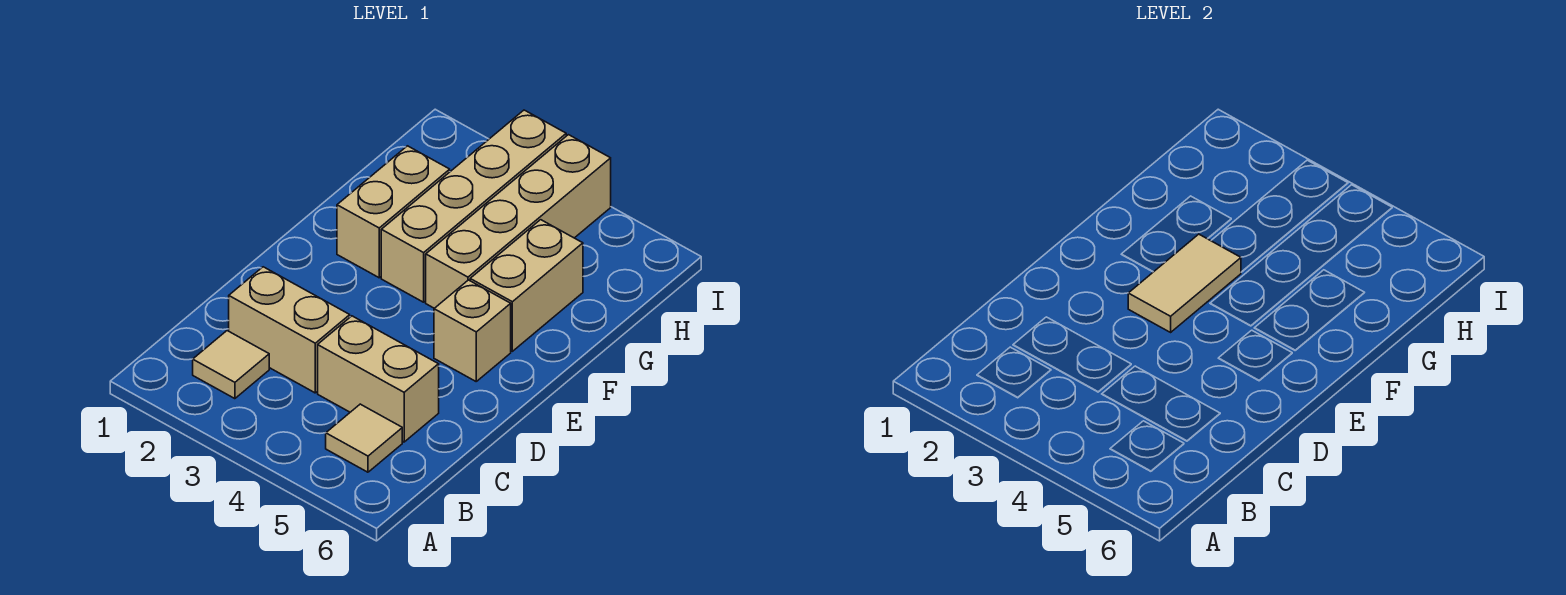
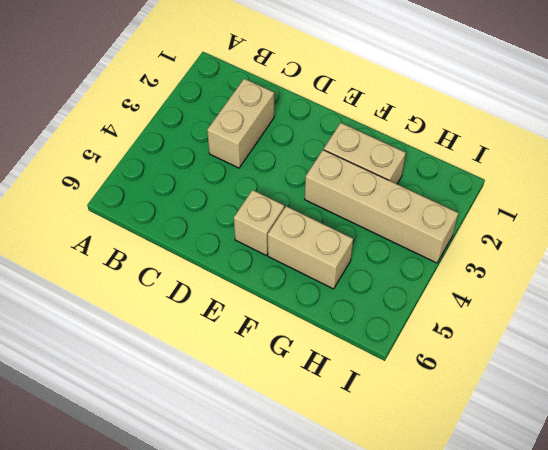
none -> tan 1x1 tile [193,331,269,399]
none -> tan 1x1 tile [326,404,402,472]

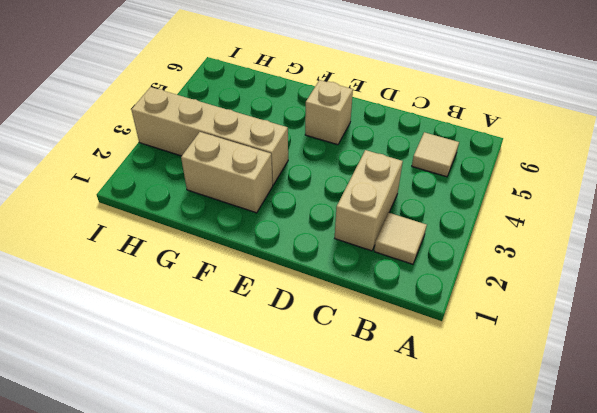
none -> tan 1x2 brick [318,316,439,442]
none -> tan 1x4 brick [426,135,611,308]

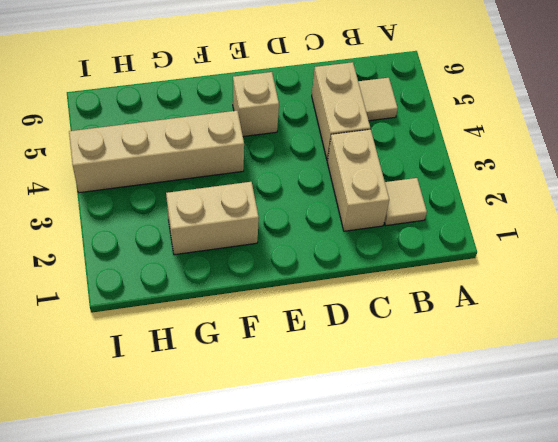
none -> tan 1x4 brick [381,110,566,302]
none -> tan 1x2 brick [470,220,583,351]

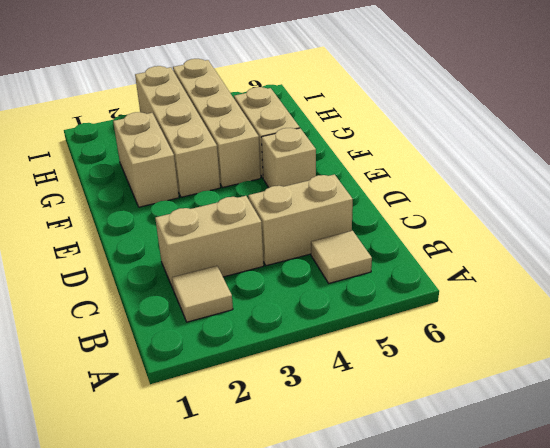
none -> tan 1x2 tile [1128,234,1241,332]

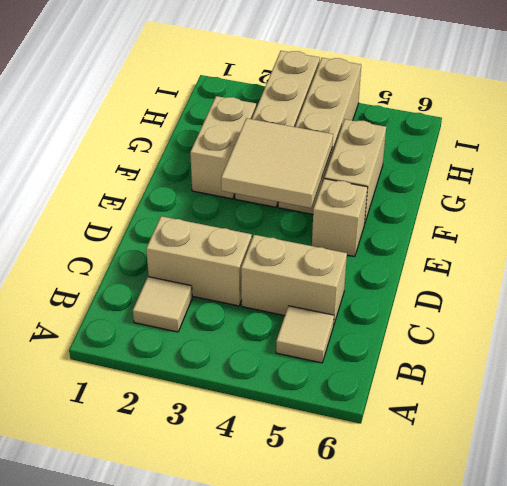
tan 2x2 tile [221,118,333,208] -> tan 1x2 tile [1128,234,1241,332]

